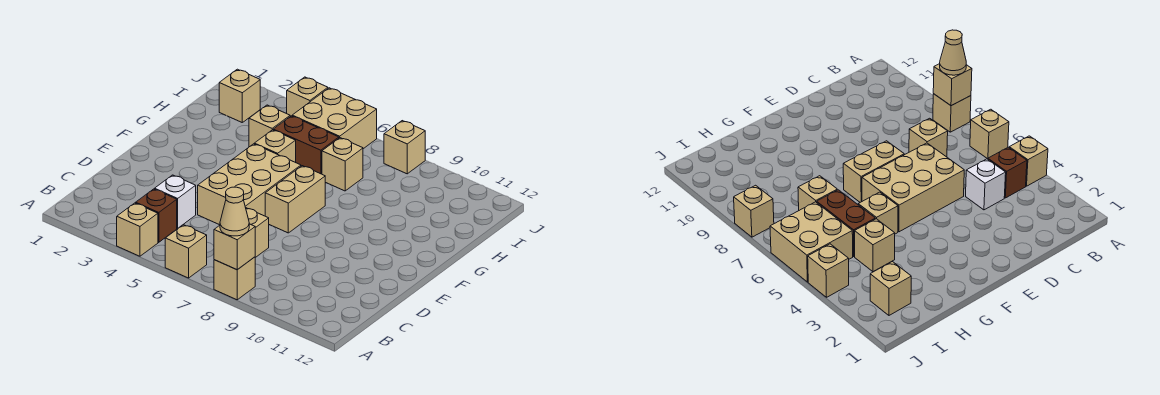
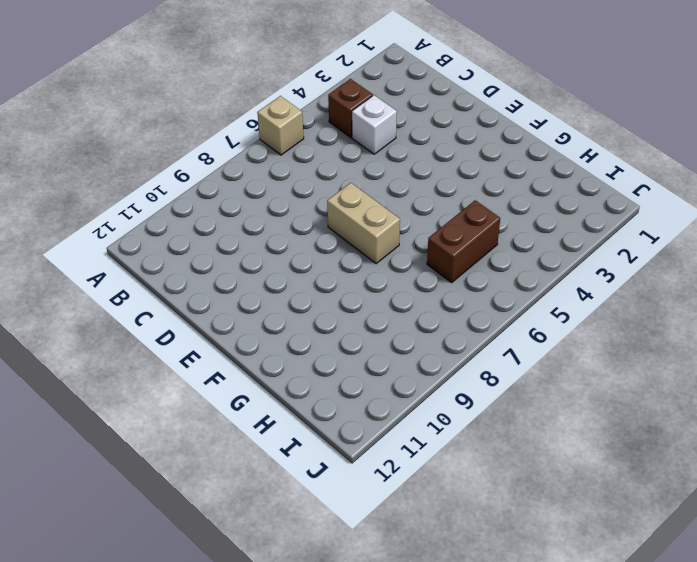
none -> tan 1x1 brick [117,203,158,256]
none -> tan 1x1 brick [214,257,255,300]
none -> tan 1x1 brick [246,208,269,258]

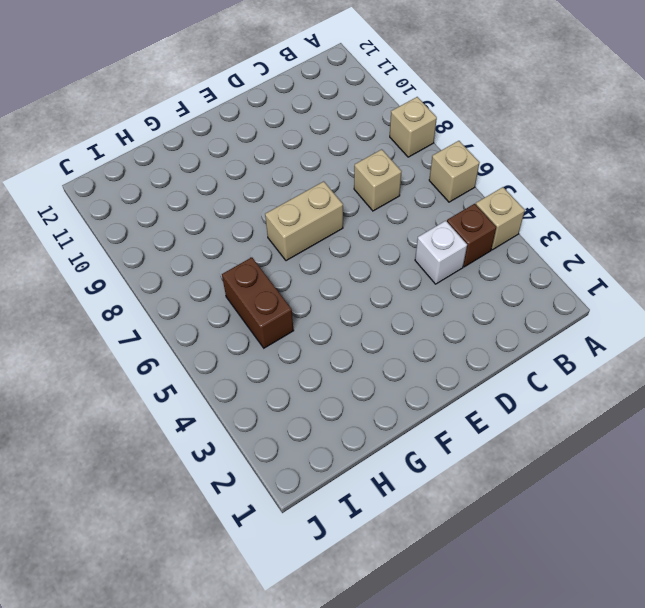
none -> tan 2x3 brick [198,144,301,225]
none -> tan 1x1 brick [254,130,296,162]
none -> tan 1x1 brick [249,105,290,147]

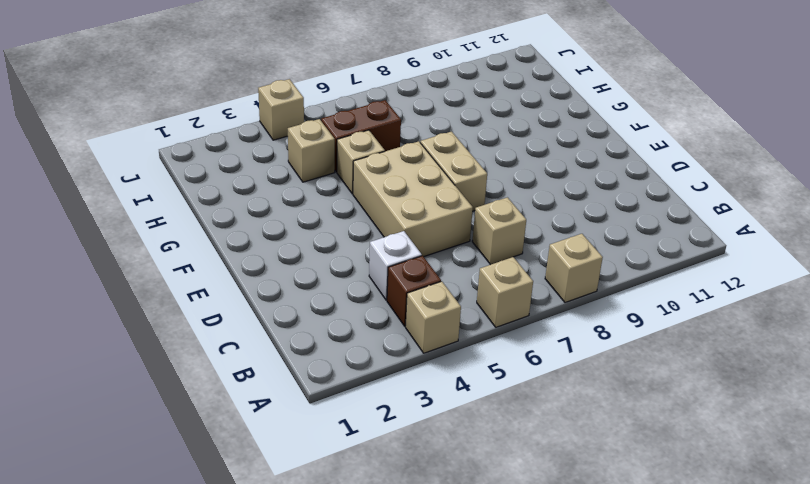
none -> tan 1x1 brick [322,138,363,191]
none -> tan 1x1 brick [219,69,260,122]
none -> tan 2x2 brick [292,88,377,149]

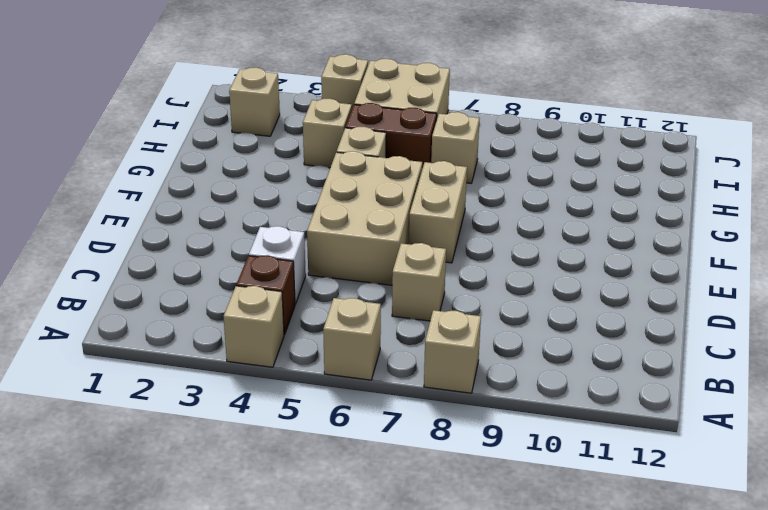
none -> tan 1x1 brick [384,121,425,174]
none -> tan 1x1 brick [214,224,255,270]
none -> tan 1x1 cone [220,187,249,236]

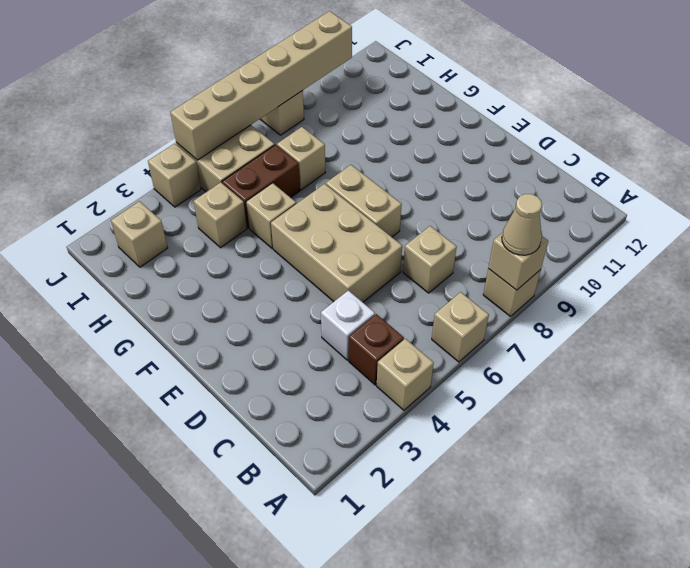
tan 1x6 brick [170,11,352,160] -> none

